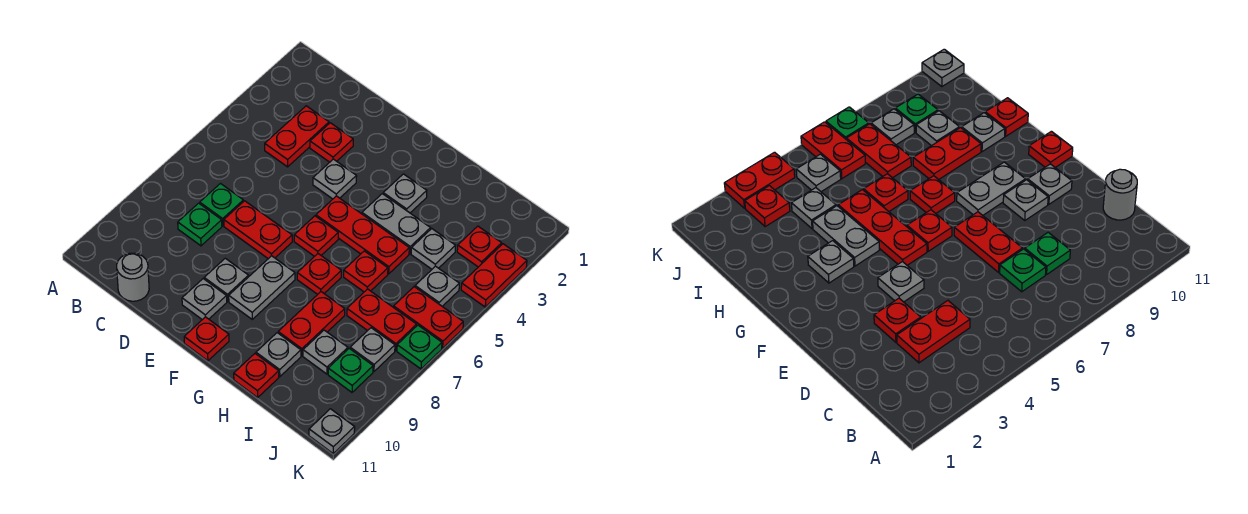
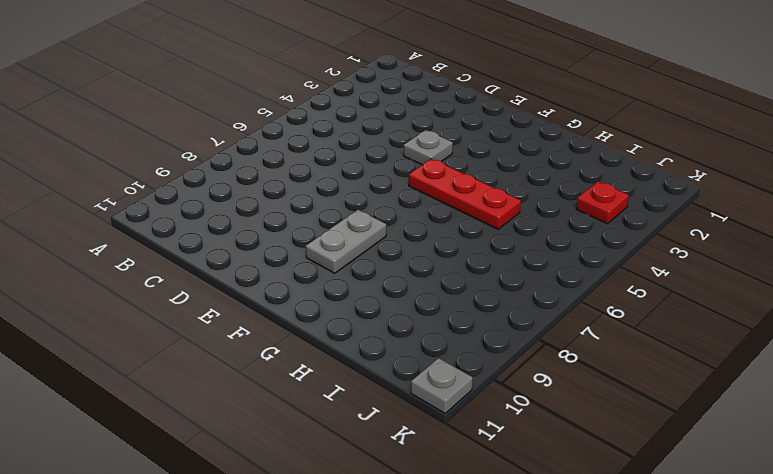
none -> red 1x2 plate [265,106,329,167]
none -> green 1x1 plate [200,184,243,226]
none -> green 1x1 plate [178,203,222,246]
none -> grey 1x1 round brick [117,253,149,301]

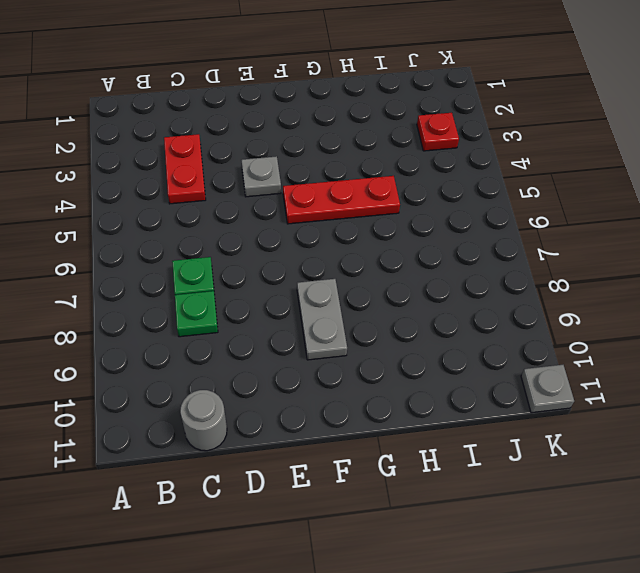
none -> red 1x1 plate [310,123,353,162]
none -> red 1x2 plate [224,201,292,259]
none -> grey 1x1 plate [204,258,249,301]
none -> grey 1x1 plate [182,279,227,320]

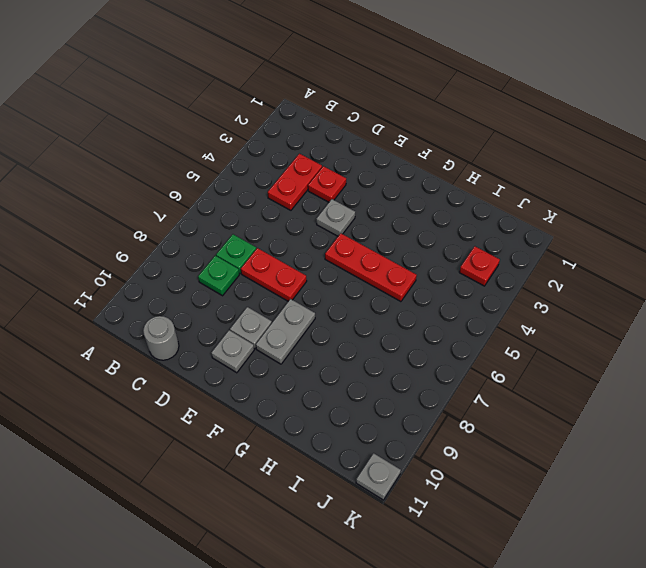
none -> red 1x1 plate [294,216,338,256]
none -> red 1x1 plate [184,317,229,361]
none -> grey 1x1 plate [383,174,427,213]
none -> grey 1x2 plate [362,194,431,254]

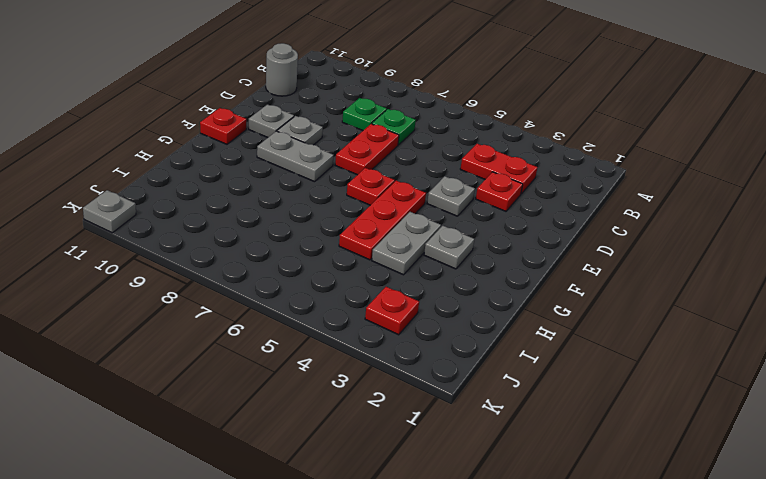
none -> red 1x1 plate [297,254,341,294]
none -> red 1x1 plate [344,251,388,292]
none -> red 1x2 plate [278,292,345,356]
none -> grey 1x1 plate [256,333,301,377]

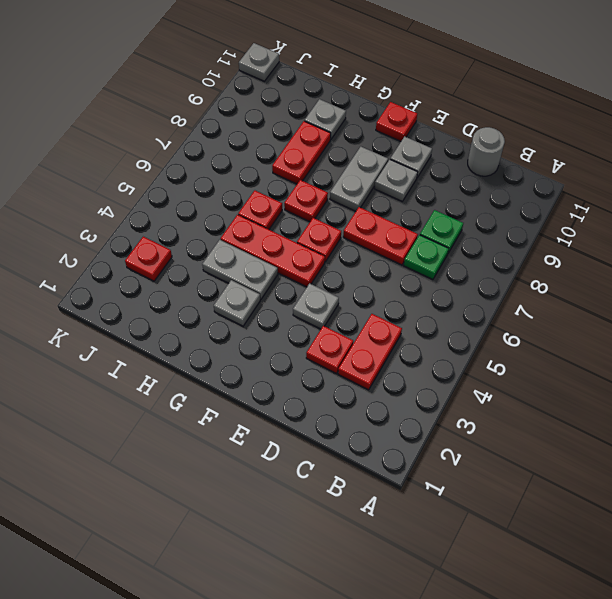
none -> red 1x1 plate [234,354,279,398]
none -> grey 1x1 plate [411,229,455,269]
none -> red 1x2 plate [347,289,417,351]
none -> grey 1x1 plate [303,330,348,374]

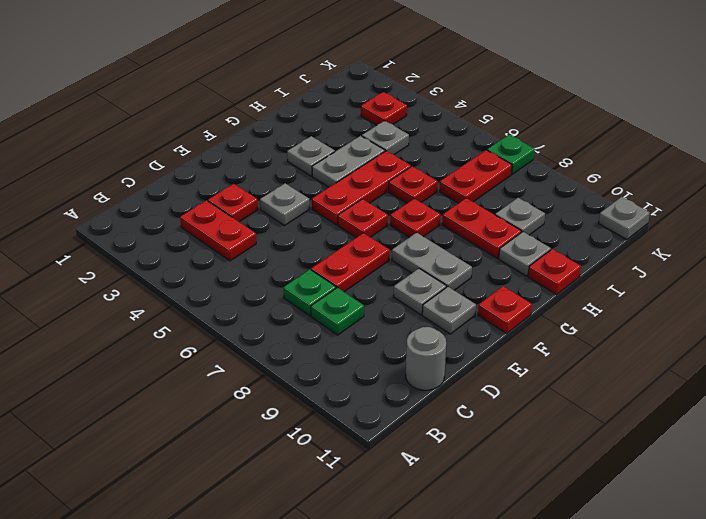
none -> grey 1x1 plate [415,266,459,306]
none -> red 1x2 plate [394,287,463,348]
none -> grey 1x1 plate [350,328,395,371]
none -> green 1x1 plate [328,348,373,392]

